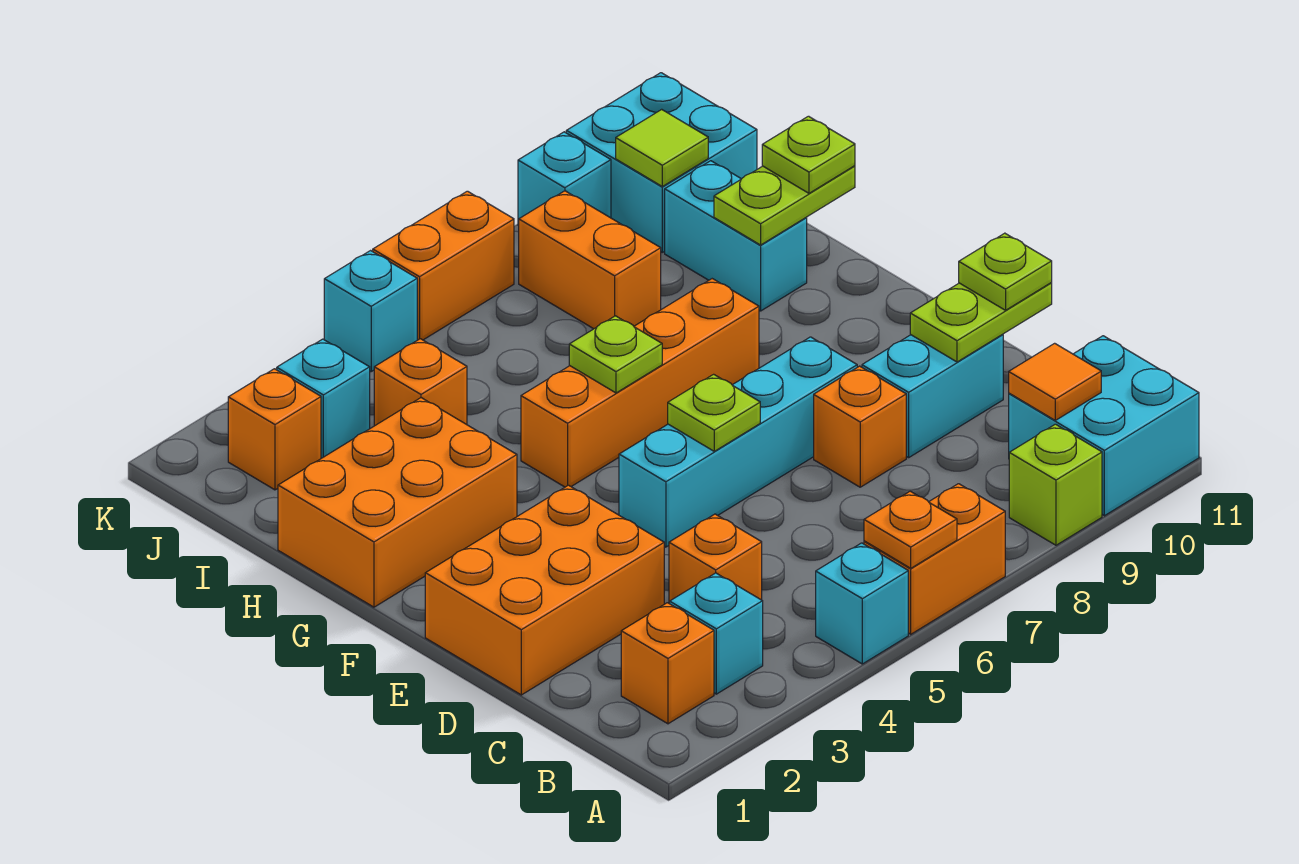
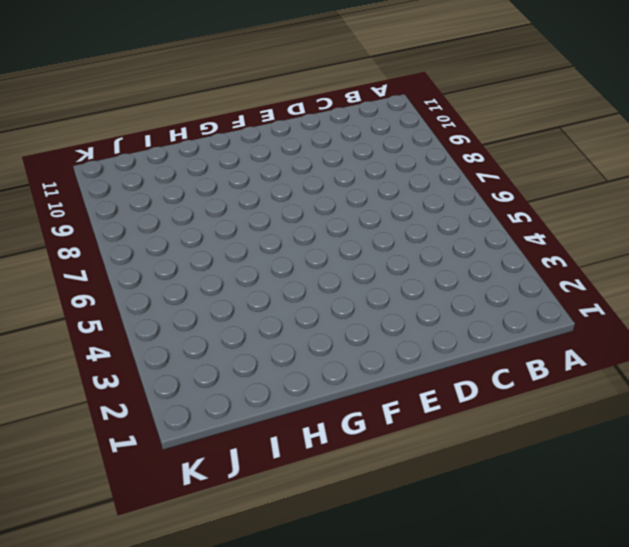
none -> cyan 1x1 brick [816,543,908,664]
none -> orange 1x2 brick [864,484,1005,634]
none -> lime 1x1 brick [1009,424,1102,545]
none -> cyan 2x2 brick [1009,336,1199,516]

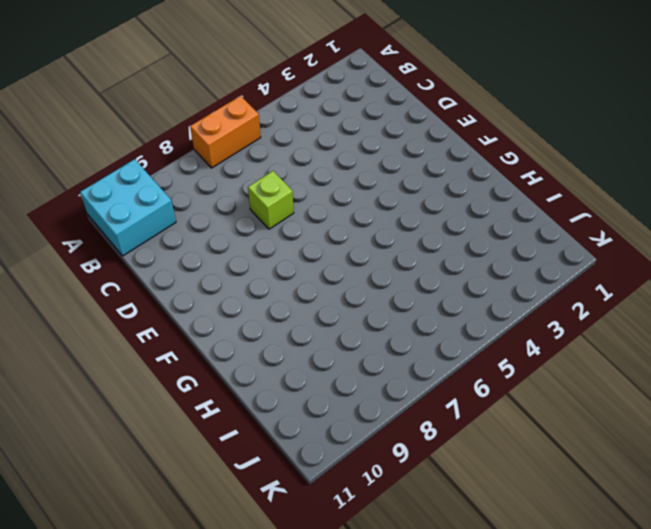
lime 1x1 brick [248,171,294,229] -> lime 1x1 brick moved to [1009,424,1102,545]
none -> cyan 1x1 brick [816,543,908,664]
none -> orange 1x1 brick [621,603,714,724]
none -> cyan 1x1 brick [670,573,763,694]
none -> orange 1x1 brick [669,514,762,604]

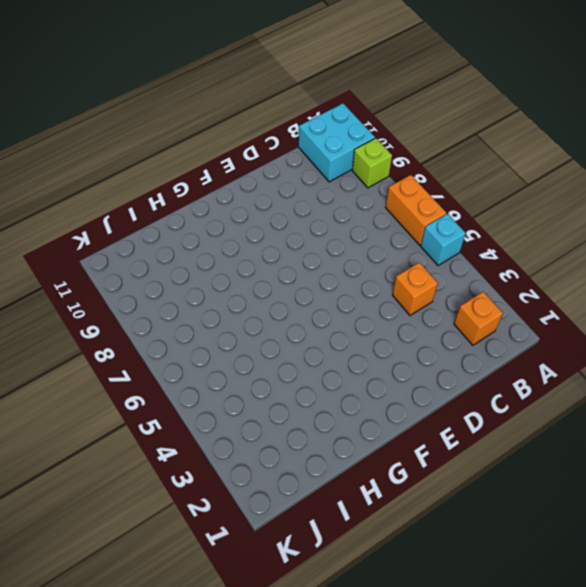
none -> cyan 1x1 brick [670,573,763,694]
none -> orange 2x3 brick [425,485,664,695]
none -> orange 1x1 brick [814,366,906,487]
none -> cyan 1x2 brick [862,334,1003,458]

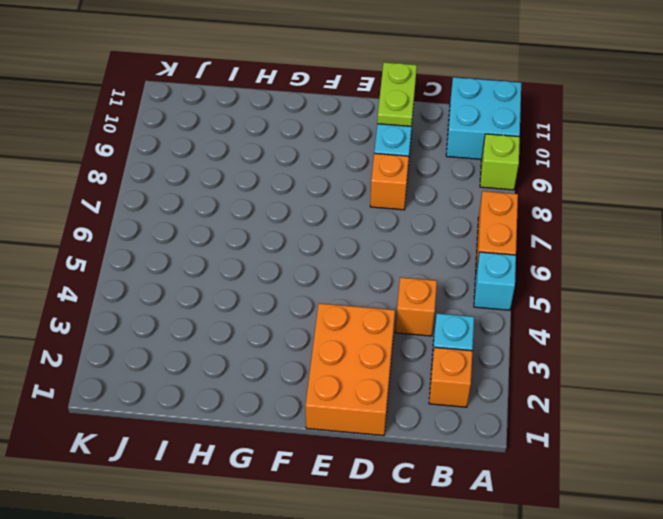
none -> cyan 1x4 brick [619,337,857,547]
none -> orange 2x3 brick [278,398,517,607]
none -> orange 1x4 brick [521,279,759,487]
none -> cyan 1x2 brick [665,161,807,311]

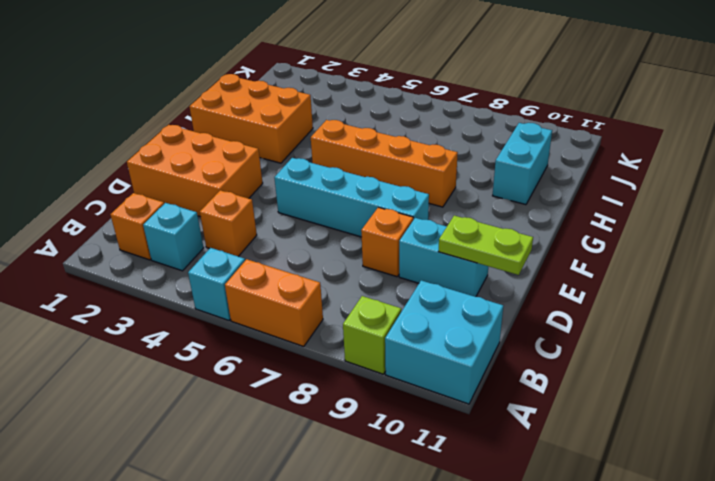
none -> orange 1x1 brick [374,339,467,426]
none -> orange 1x2 brick [519,191,661,329]
none -> orange 1x1 brick [228,369,321,490]
none -> cyan 1x1 brick [277,339,370,458]

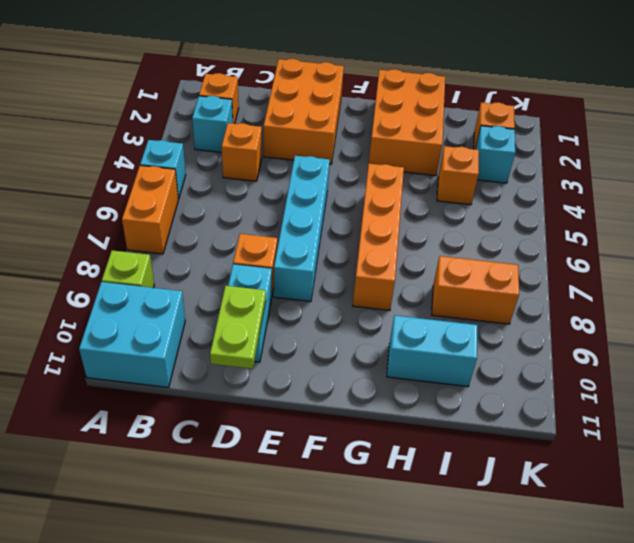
none -> cyan 2x2 brick [566,73,757,252]
none -> cyan 1x1 brick [324,251,417,371]
none -> orange 1x2 brick [373,191,514,340]
none -> cyan 1x1 brick [518,132,611,226]

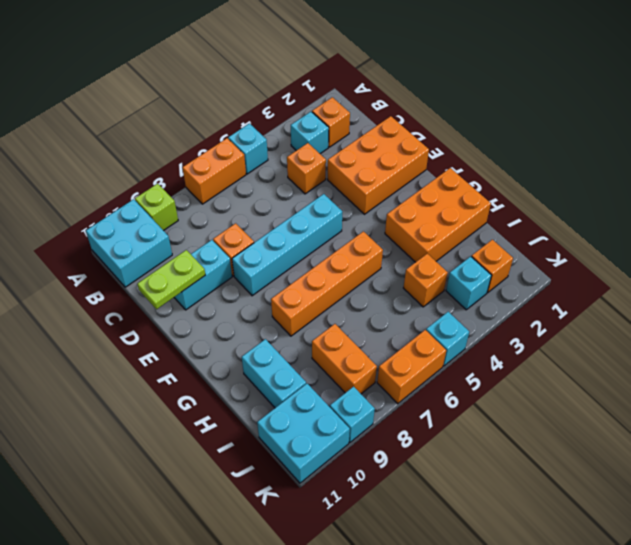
none -> orange 1x1 plate [864,491,957,568]
none -> orange 1x1 tile [1009,343,1101,420]
none -> lime 1x1 plate [668,374,760,451]
none -> lime 1x1 plate [569,316,662,393]

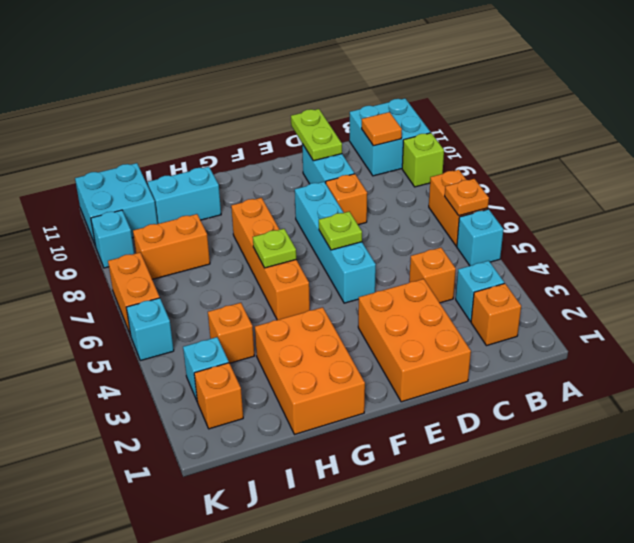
none -> lime 1x2 plate [714,166,855,245]
none -> lime 1x1 tile [616,109,708,186]
none -> lime 1x1 plate [959,233,1052,310]
none -> lime 1x1 plate [762,116,855,193]

